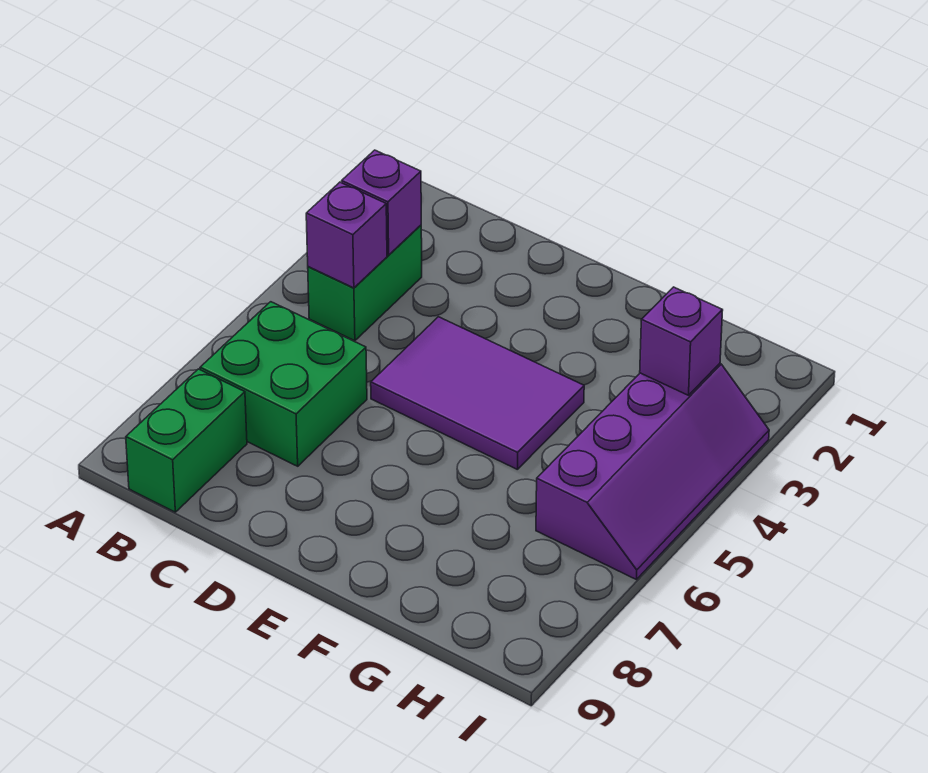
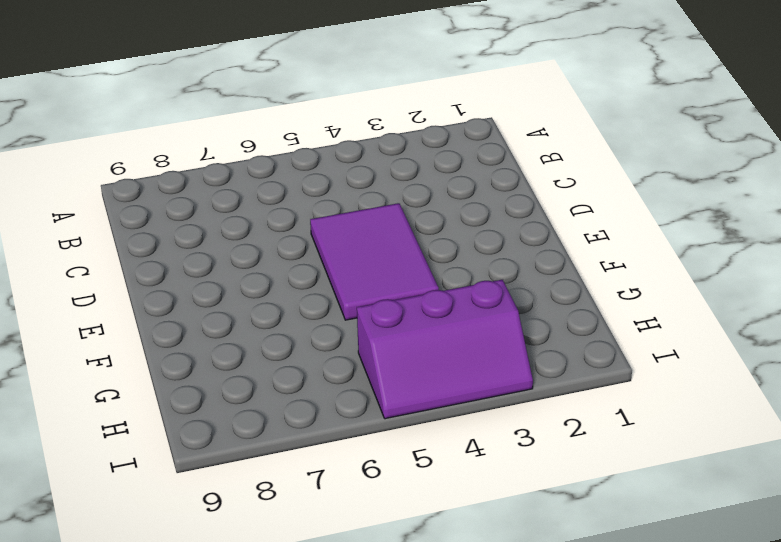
purple 2x3 slope [357,280,533,419] -> purple 2x4 slope [536,364,769,580]
none -> green 1x2 brick [308,225,422,341]
none -> green 2x2 brick [200,302,367,466]

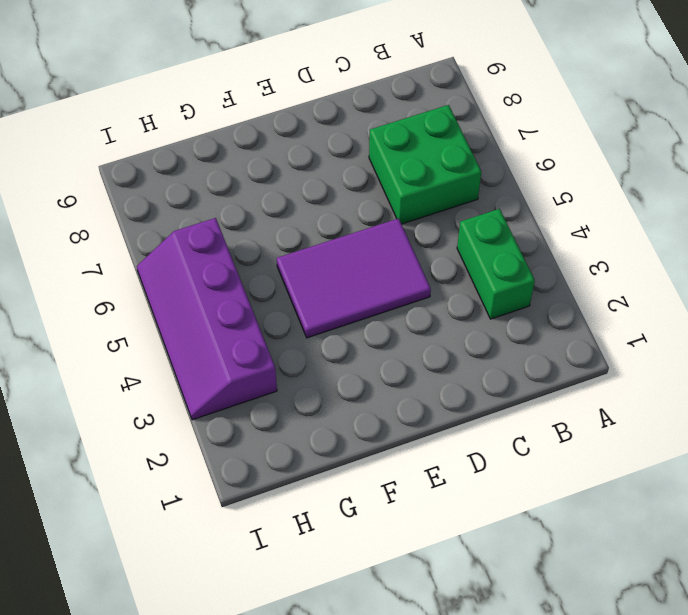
none -> green 1x2 brick [126,369,247,512]
none -> purple 1x1 brick [342,150,421,255]

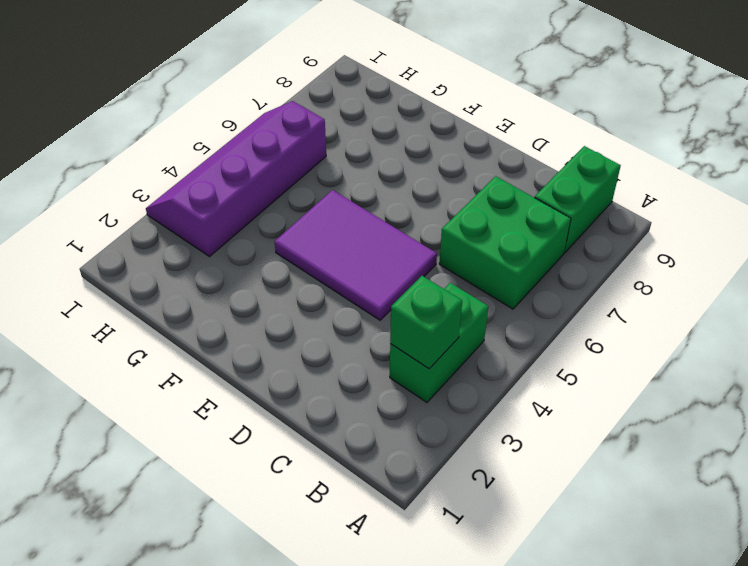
green 1x1 brick [390,276,462,369] -> purple 1x1 brick [342,150,421,255]
none -> purple 1x1 brick [306,182,387,288]
none -> purple 1x1 brick [640,287,723,395]

